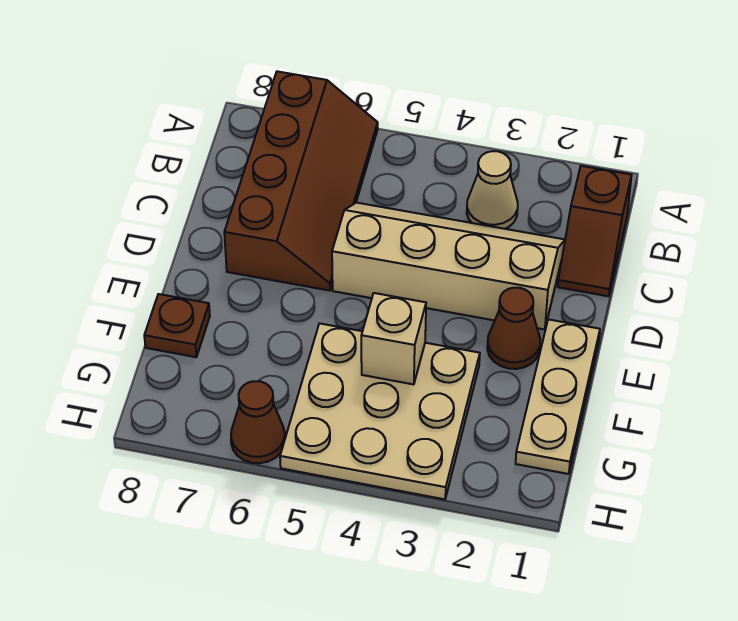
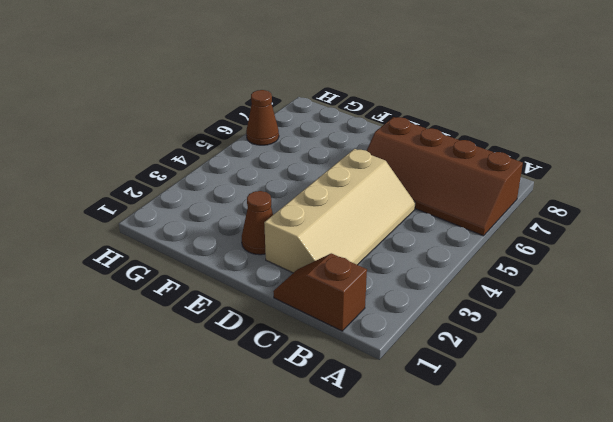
none -> tan 1x1 cone [467,151,518,229]
none -> tan 1x3 plate [516,319,600,474]

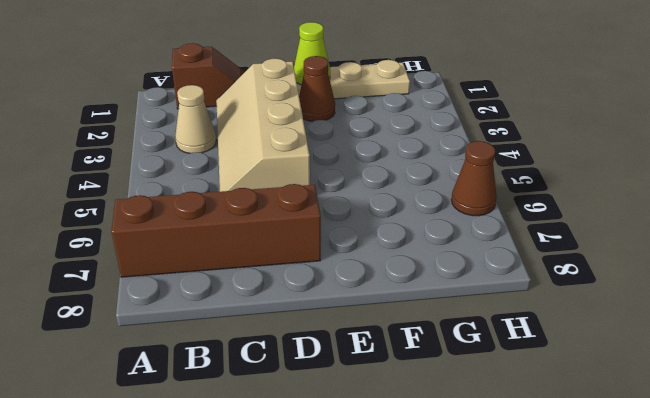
lime 1x1 cone [294,22,330,85] -> none
none -> tan 3x3 plate [280,323,480,499]
none -> brown 1x1 plate [144,294,210,357]

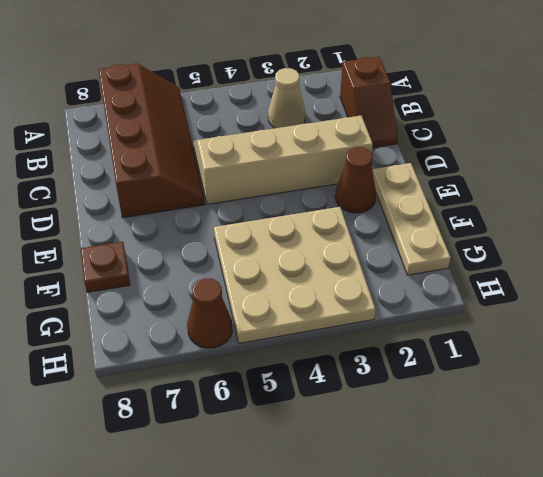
none -> tan 1x1 brick [361,293,426,384]

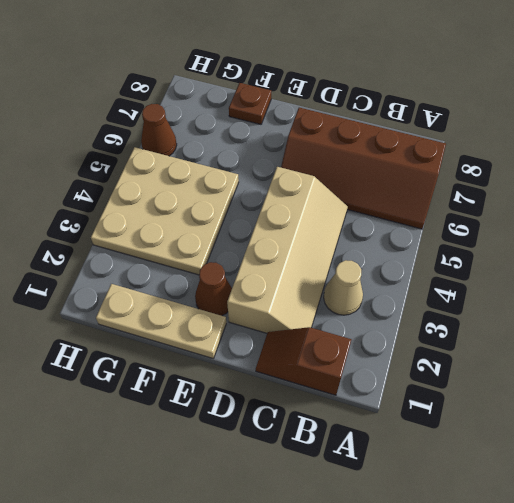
none -> tan 1x1 brick [361,293,426,384]

